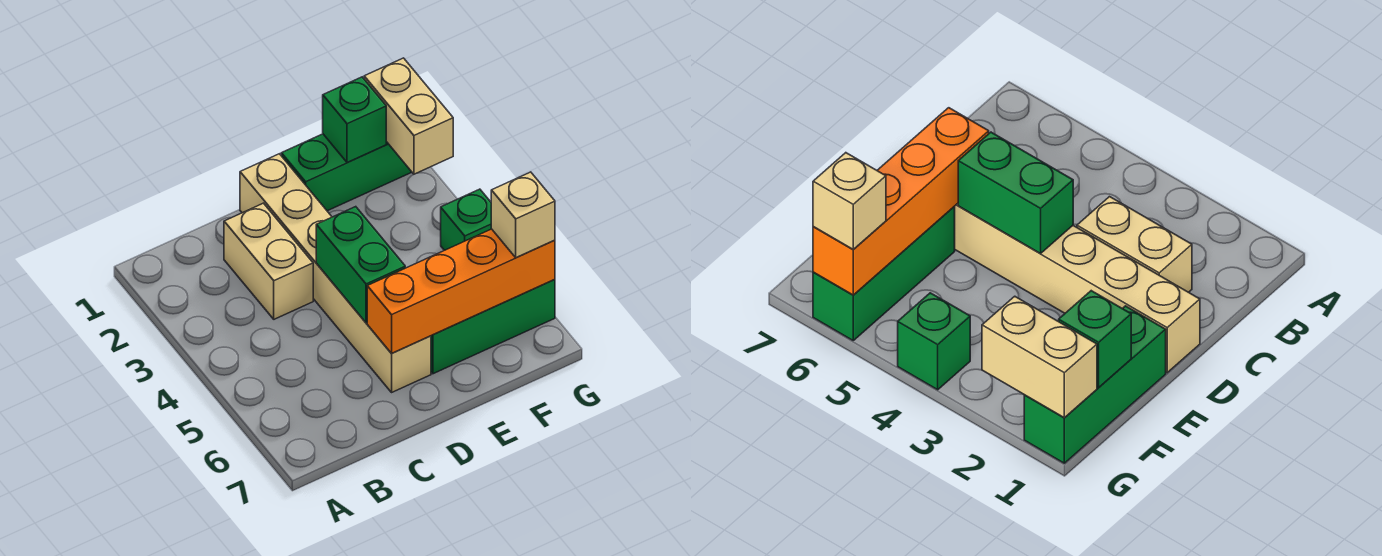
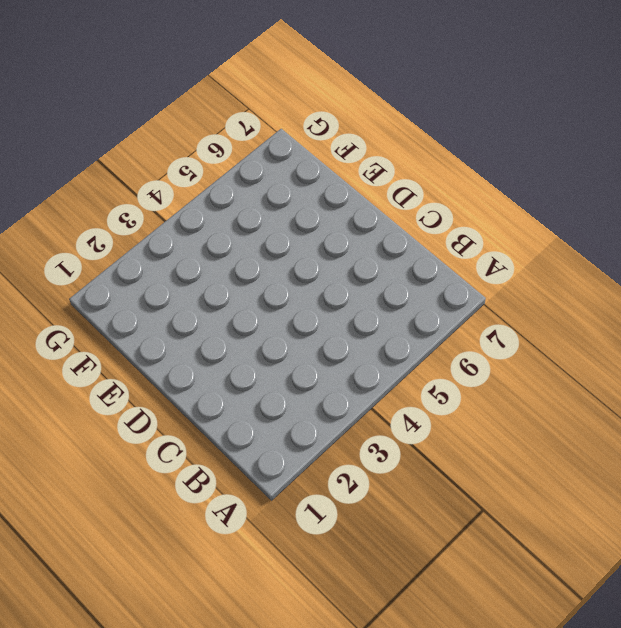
none -> tan 1x2 brick [224,203,313,319]
none -> tan 1x6 brick [240,154,431,392]

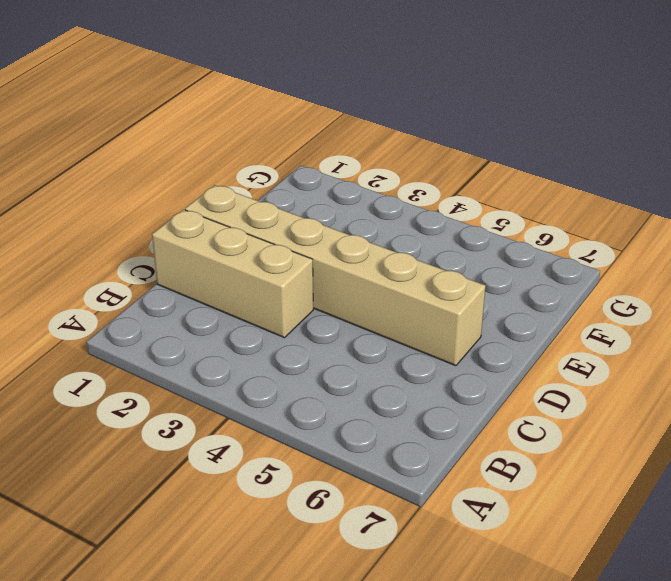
tan 1x3 brick [152,210,313,338] -> tan 1x2 brick [224,203,313,319]
none -> green 1x3 brick [281,134,412,211]
none -> green 1x3 brick [431,280,555,374]

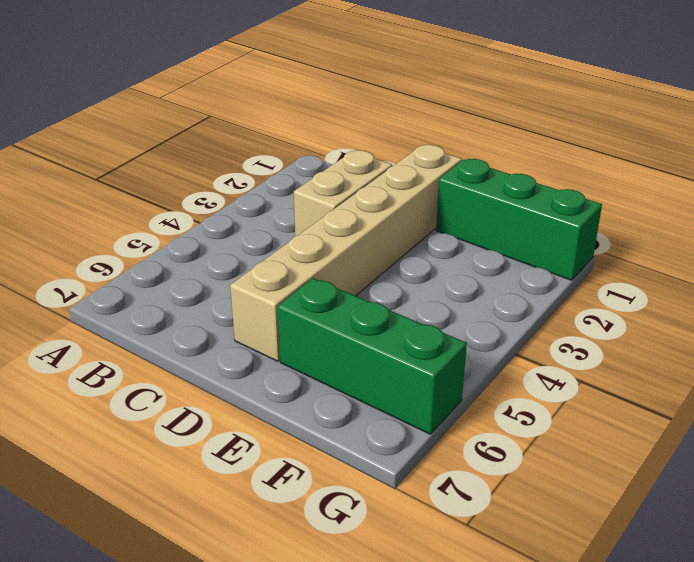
none -> green 1x1 brick [441,189,491,250]
none -> green 1x2 brick [316,207,405,323]

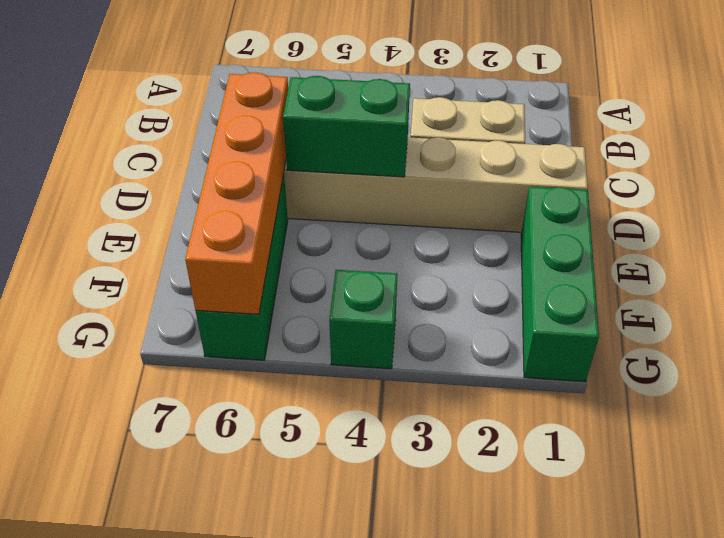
none -> green 1x1 brick [323,77,386,162]
none -> tan 1x2 brick [364,58,453,174]

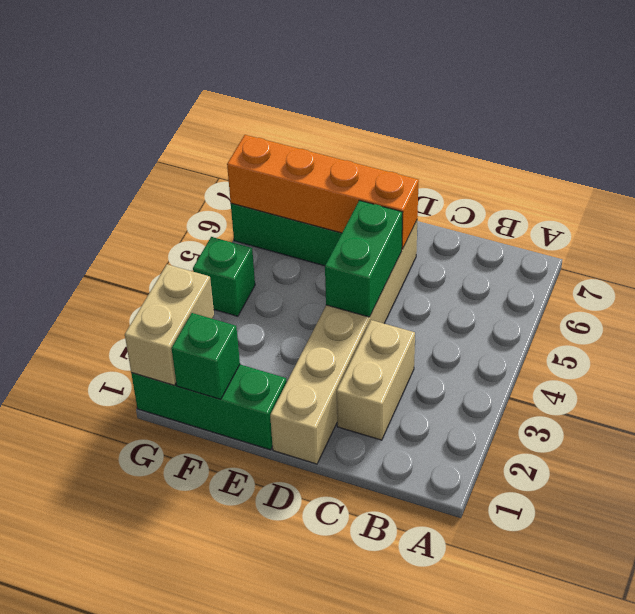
none -> tan 1x1 brick [491,172,555,258]

